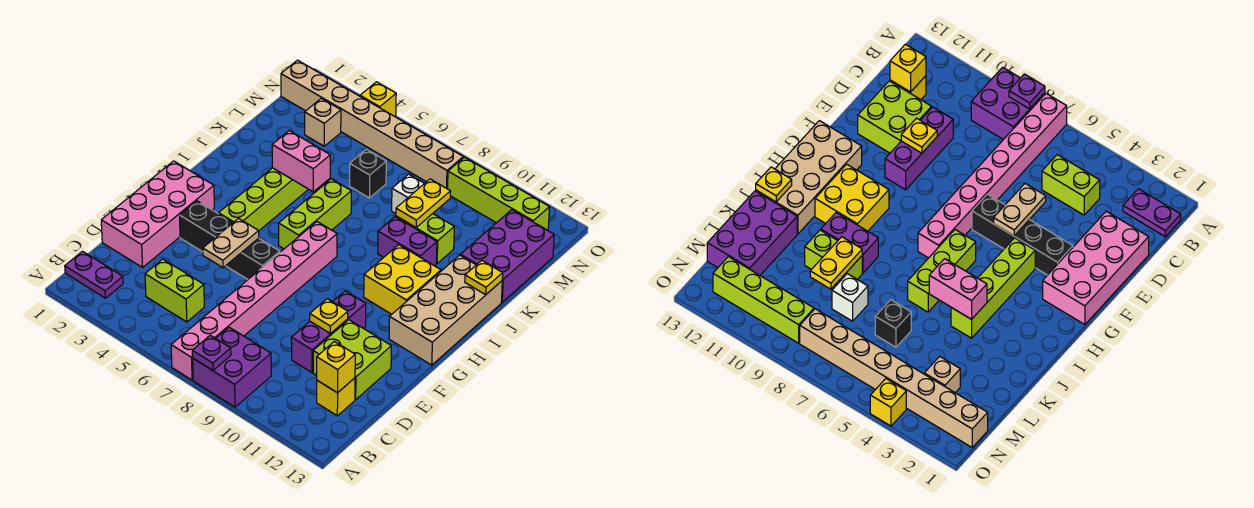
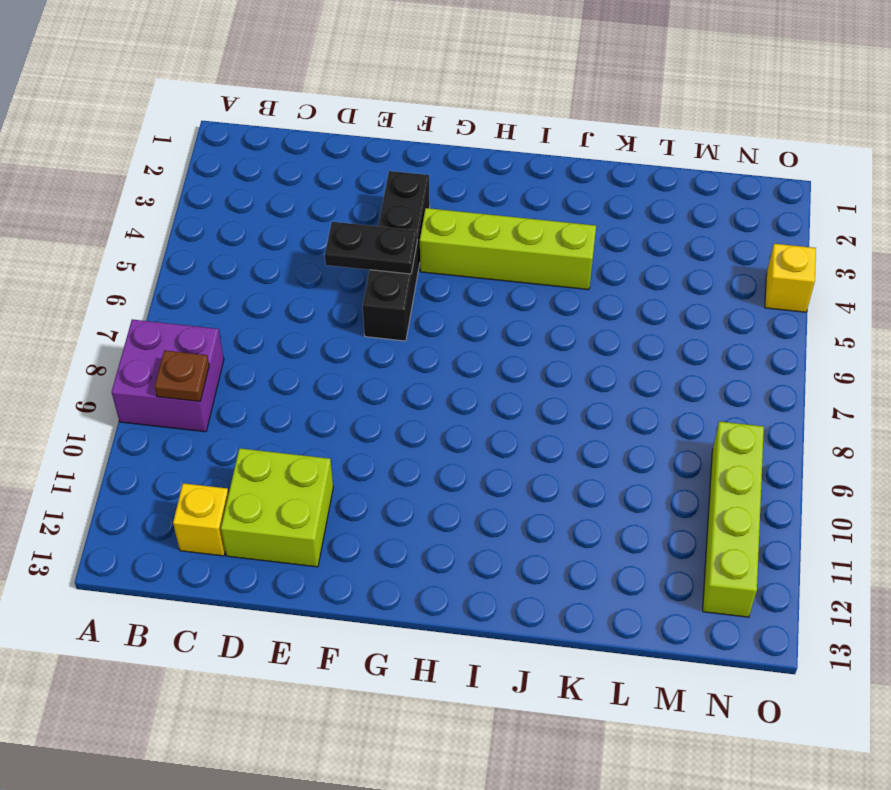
brown 1x1 plate [155,350,209,402] -> none
black 1x2 plate [325,222,417,274] -> tan 1x2 plate [203,218,259,268]
none -> pink 1x8 brick [171,222,337,380]
none -> purple 1x2 plate [65,251,123,298]
none -> lime 1x2 brick [145,259,204,322]

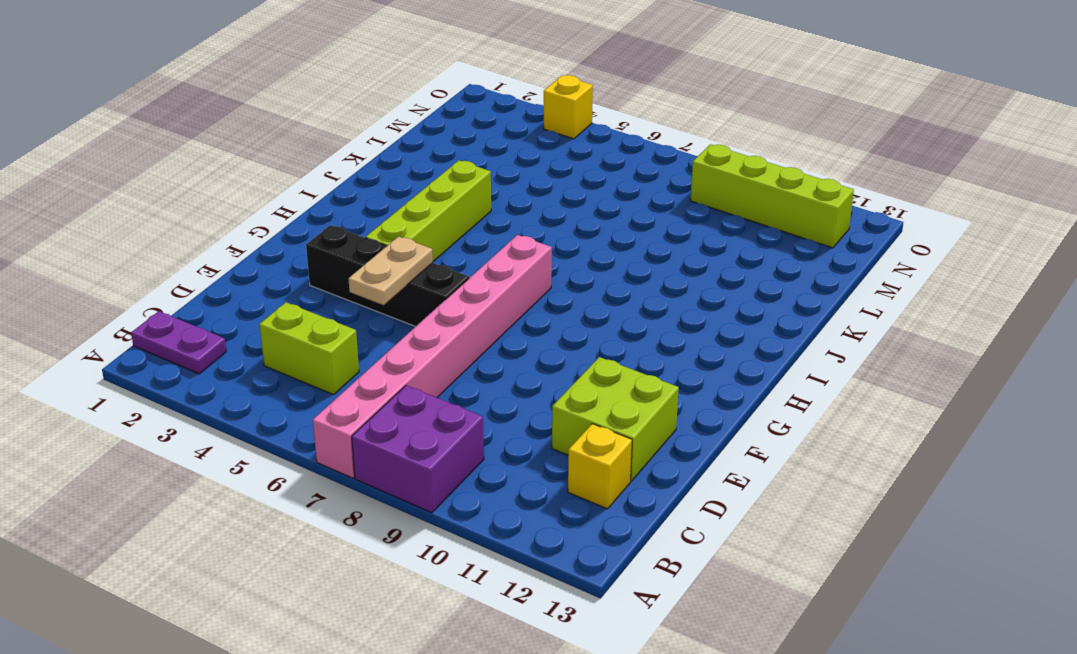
none -> pink 2x4 brick [101,161,214,267]
none -> purple 1x3 brick [291,291,366,373]
none -> tan 2x4 brick [389,255,502,365]

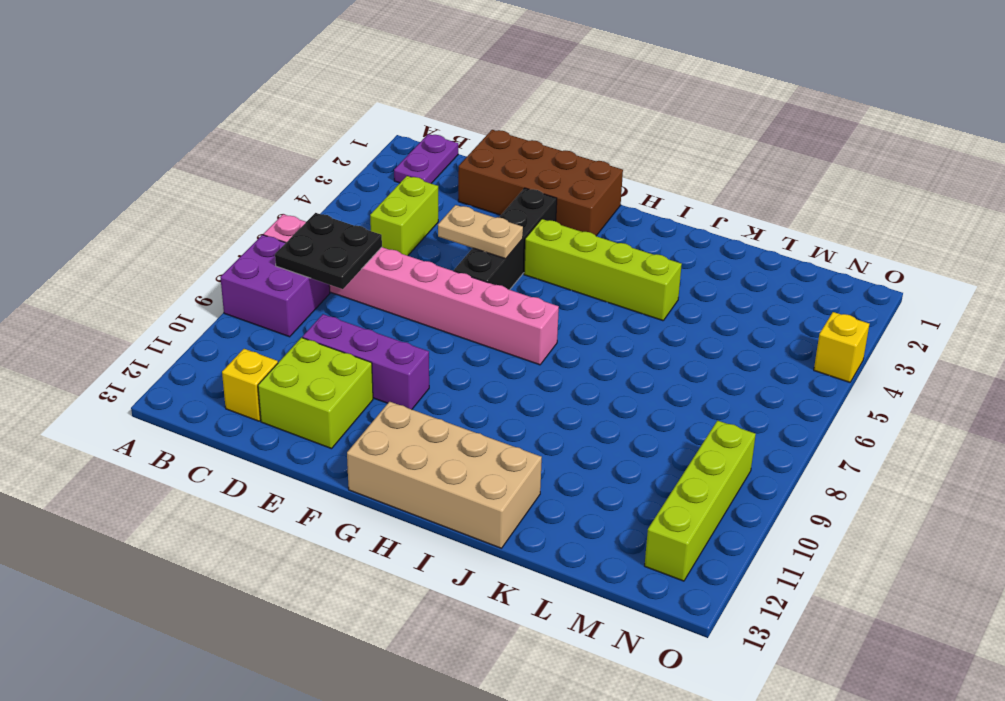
black 2x2 plate [275,213,382,289] -> none
brown 2x4 brick [458,130,623,236] -> pink 2x4 brick [101,161,214,267]
none -> lime 1x3 brick [279,179,351,249]
none -> yellow 2x2 brick [364,245,441,314]
none -> purple 1x2 brick [378,217,437,266]

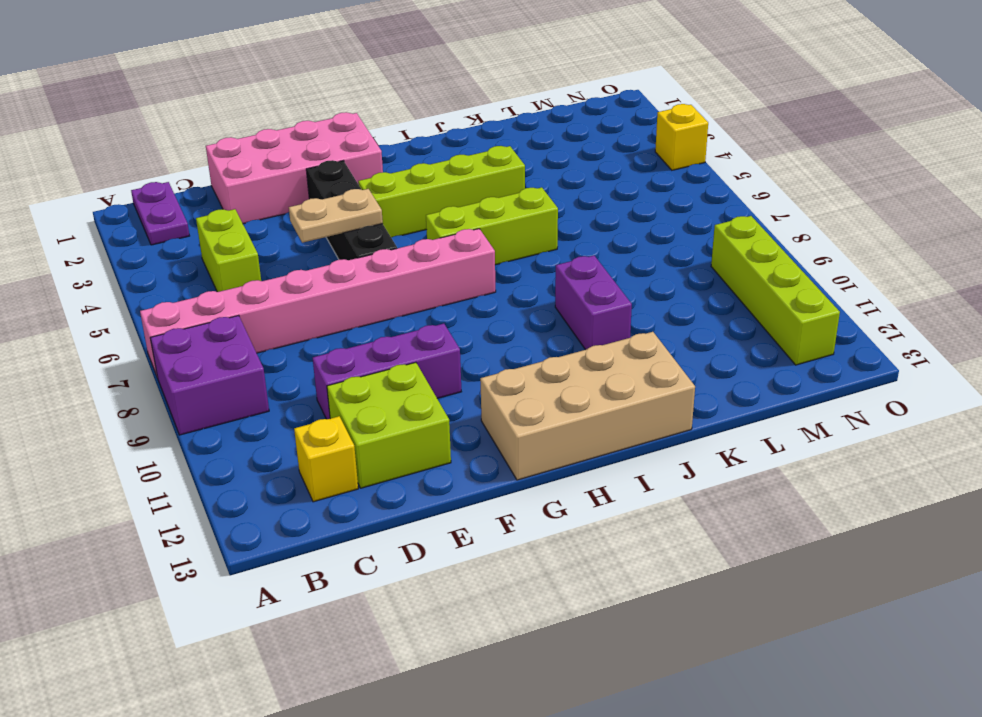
none -> yellow 2x2 brick [364,245,441,314]
none -> lime 1x2 brick [396,214,454,263]
none -> purple 2x3 brick [461,210,554,302]

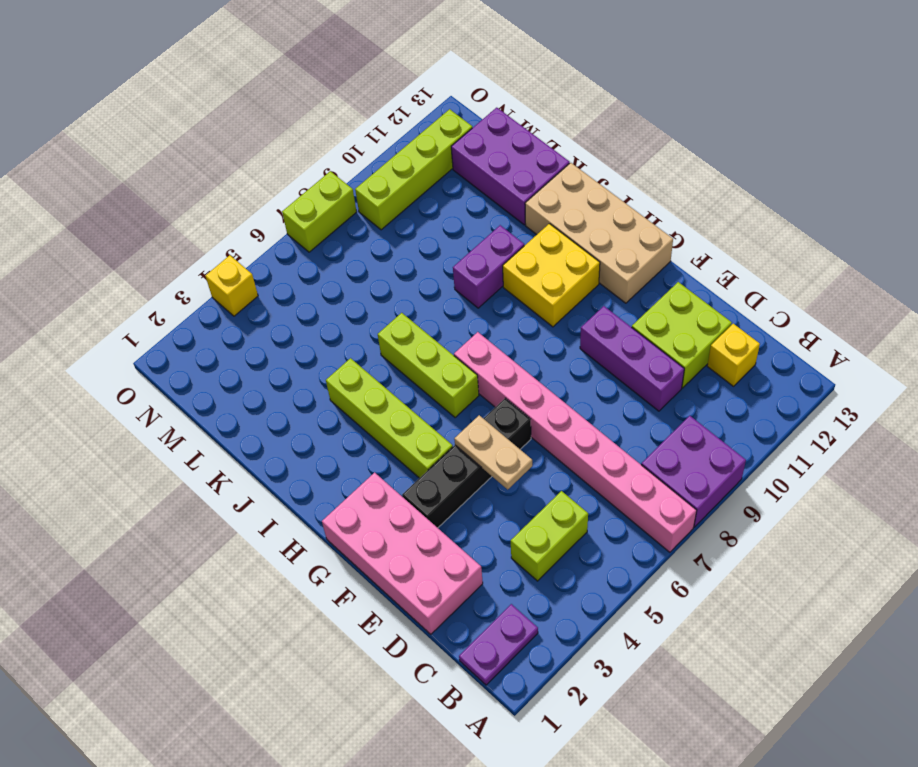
lime 1x2 brick [282,171,357,252] -> lime 1x2 brick moved to [396,214,454,263]
none -> black 1x1 brick [350,149,386,198]
none -> white 1x1 brick [392,174,425,214]
none -> tan 1x1 brick [305,98,341,146]

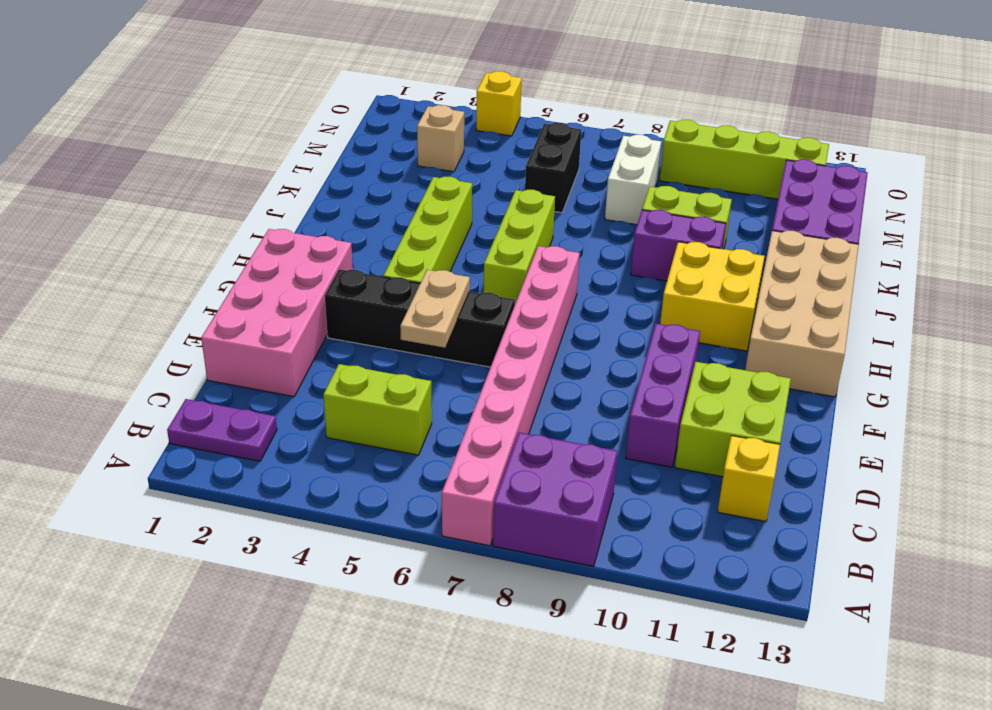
black 1x2 brick [525,123,581,213] -> black 1x1 brick [350,149,386,198]
white 1x2 brick [605,135,661,225] -> white 1x1 brick [392,174,425,214]
none -> tan 1x8 brick [281,60,463,189]
none -> purple 1x1 plate [192,335,231,370]
none -> yellow 1x1 brick [317,341,355,393]

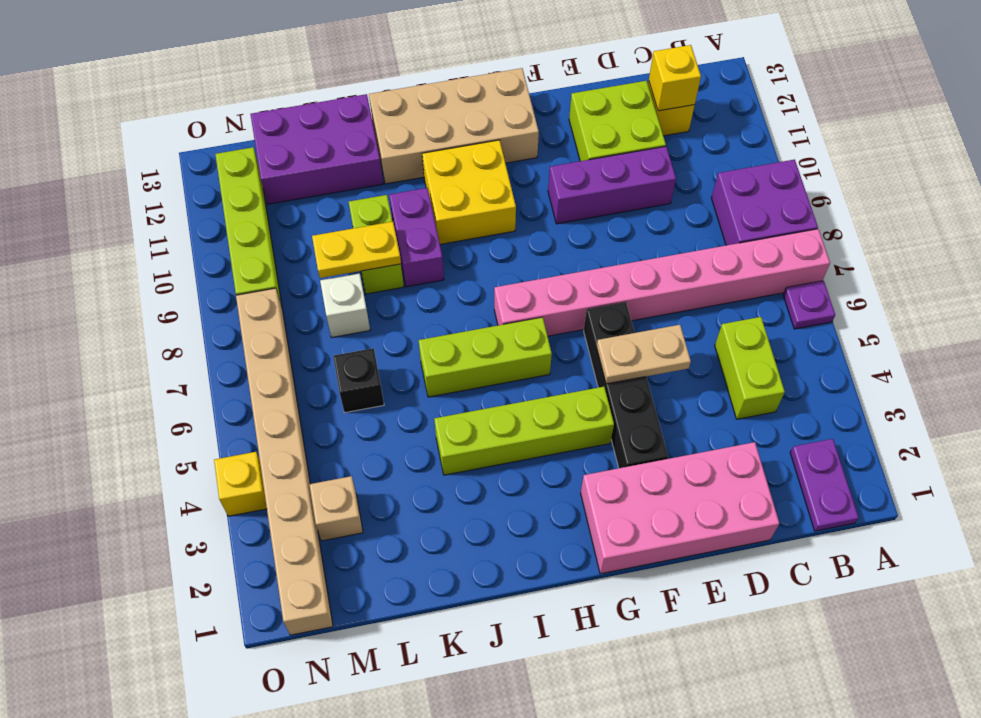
purple 1x1 plate [783,281,835,329] -> purple 1x1 plate moved to [192,335,231,370]
none -> yellow 1x1 plate [310,299,348,334]
none -> pink 1x2 brick [272,131,330,192]
none -> yellow 1x1 plate [465,260,503,295]

